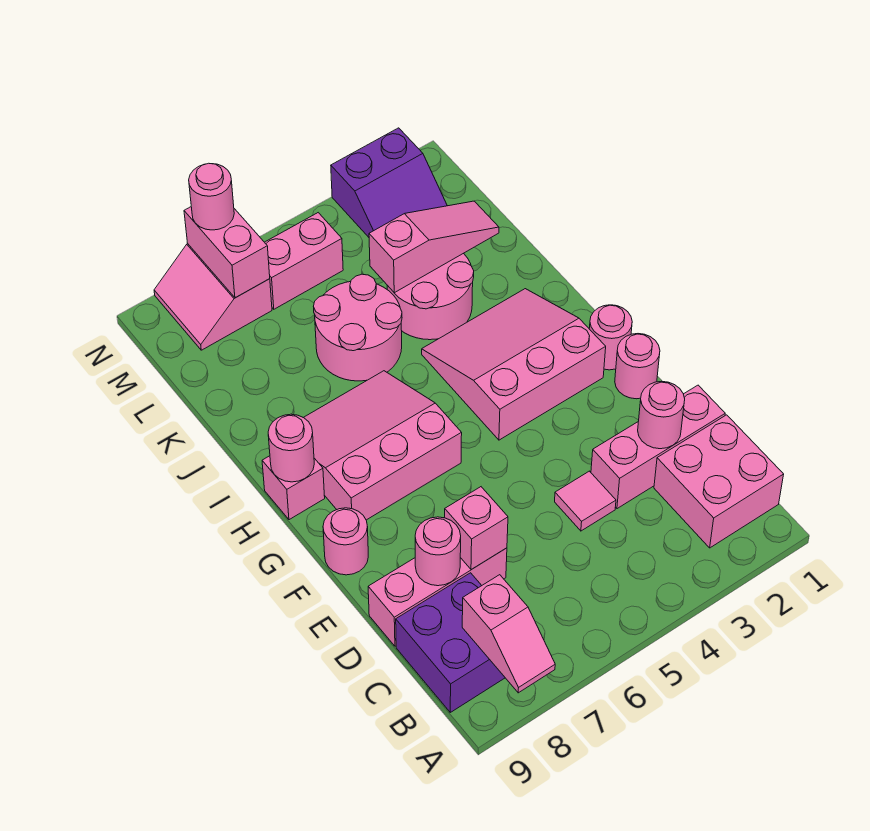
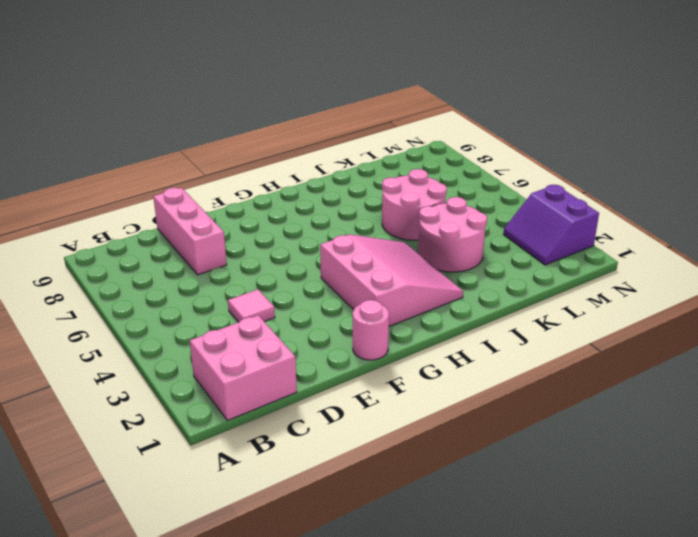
none -> purple 2x2 brick [396,573,505,712]
none -> pink 1x3 brick [591,385,725,509]
none -> pink 1x1 round brick [323,508,368,575]

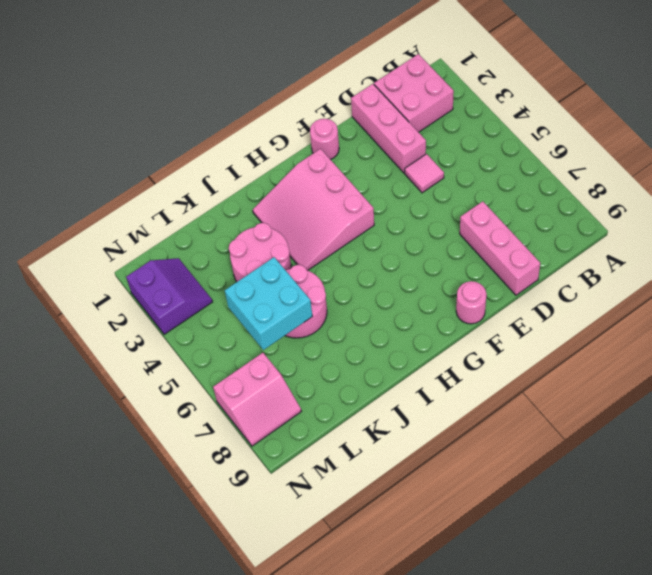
cyan 2x2 brick [225,257,313,350] -> none
none -> purple 2x2 brick [396,573,505,712]
none -> pink 1x1 round brick [589,305,632,370]
none -> pink 3x3 slope [304,371,462,520]

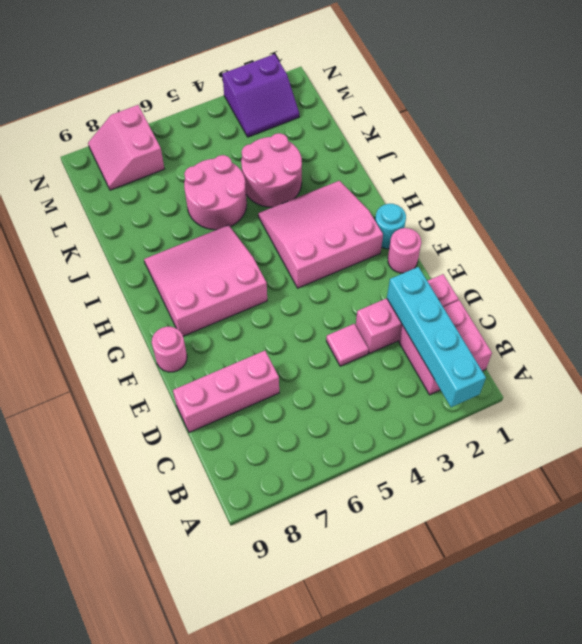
cyan 1x4 brick [387,267,486,407] -> pink 1x1 round brick [638,381,685,449]
cyan 1x1 round brick [375,204,406,249] -> pink 1x1 round brick [589,305,632,370]
none -> purple 2x2 brick [396,573,505,712]
none -> pink 1x1 brick [262,456,325,520]
none -> pink 1x2 brick [265,213,343,309]

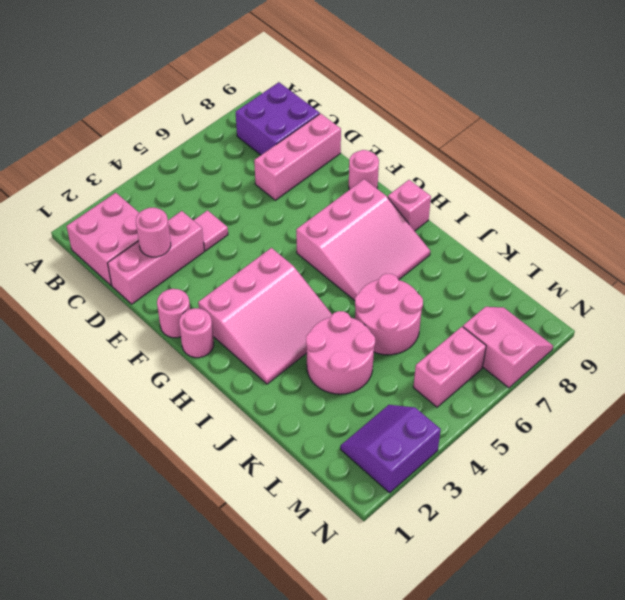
none -> pink 1x2 slope [462,575,555,693]
none -> pink 1x1 brick [445,487,508,570]
none -> pink 1x1 round brick [415,517,461,586]

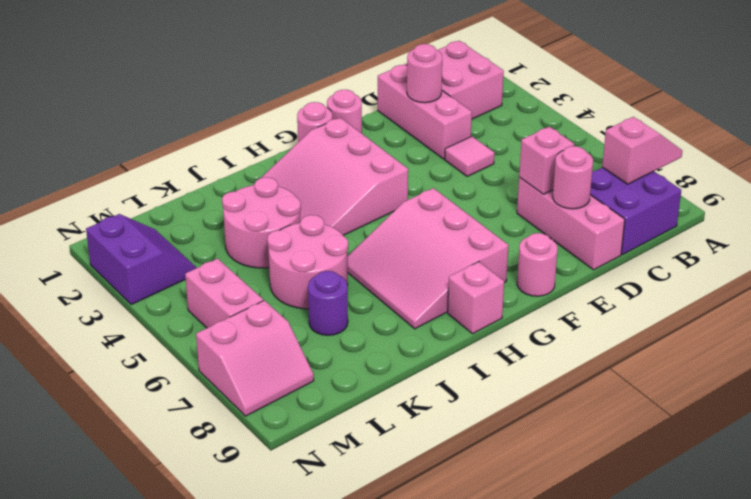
purple 1x1 round brick [308,271,348,335] -> none
none -> pink 1x1 round brick [268,414,314,482]
none -> pink 1x3 slope [369,201,499,293]
none -> pink 1x2 brick [184,207,270,298]

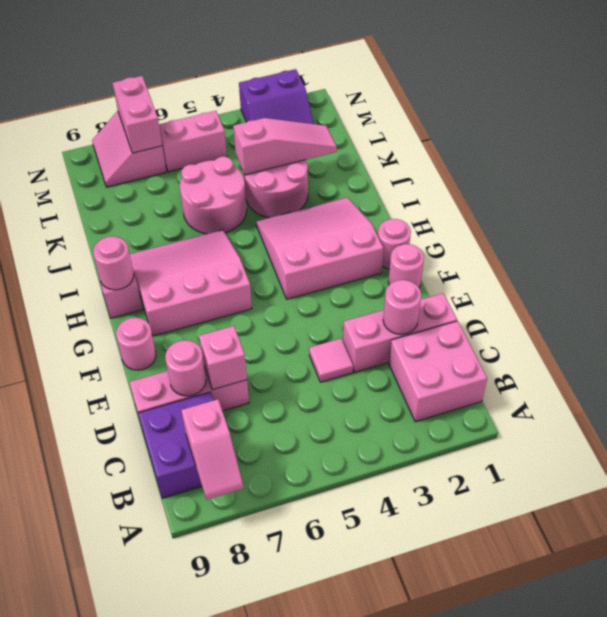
none -> pink 1x1 round brick [189,163,234,230]

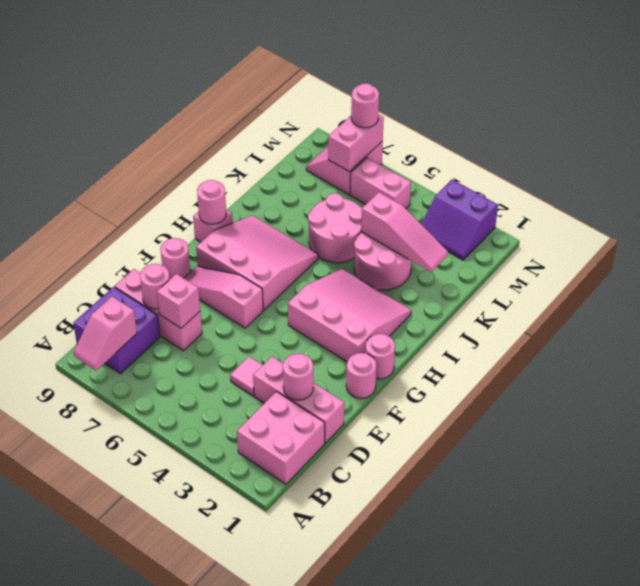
pink 1x3 slope [184,266,263,328] -> none

